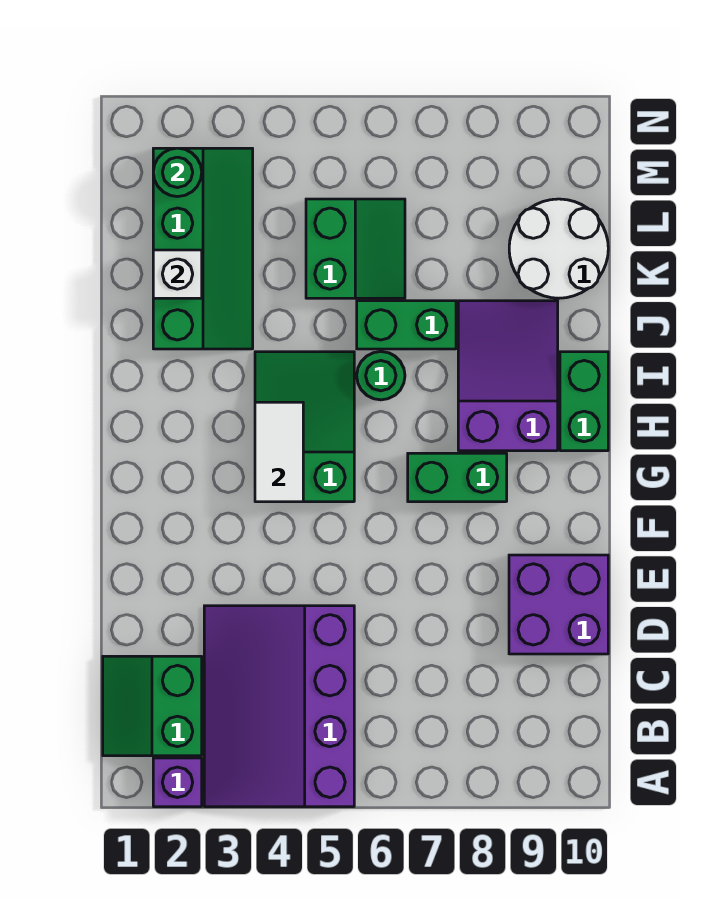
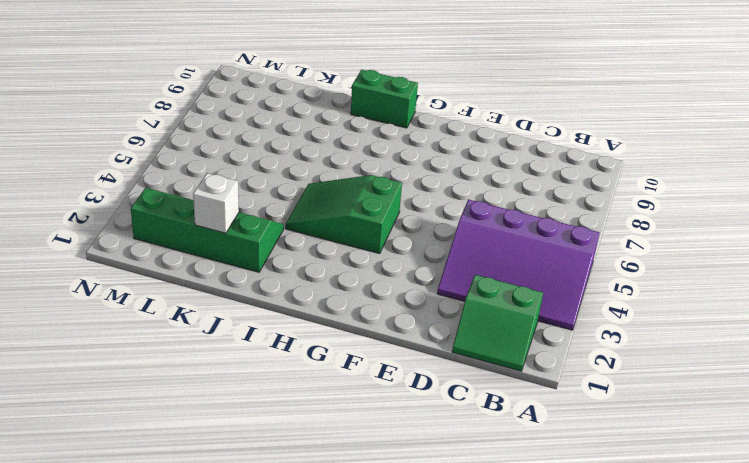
none -> purple 1x1 brick [153,758,202,807]
none -> purple 2x2 brick [509,555,608,654]
none -> green 1x2 brick [408,453,507,502]

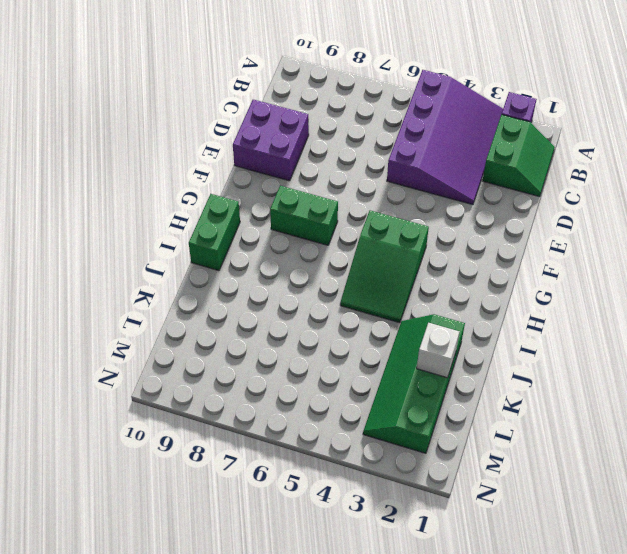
none -> purple 2x3 slope [458,301,558,451]
none -> green 1x1 round brick [357,352,405,400]
none -> green 1x2 brick [357,301,456,349]

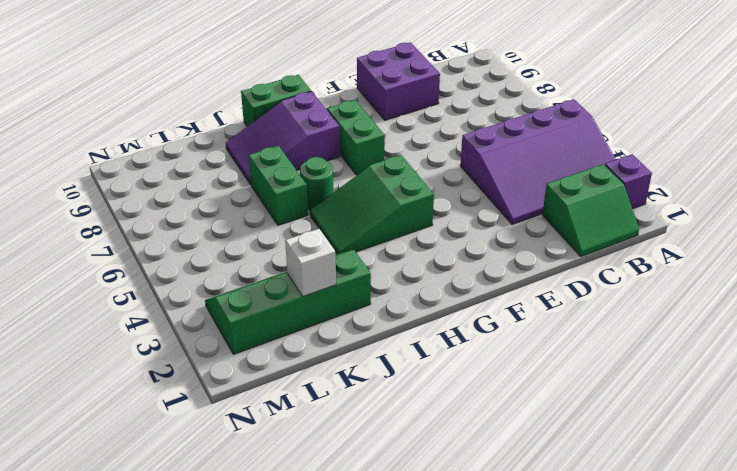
none -> green 2x2 slope [306,199,405,298]
none -> white 2x2 round brick [509,199,608,298]
none -> white 1x2 tile [255,402,303,502]

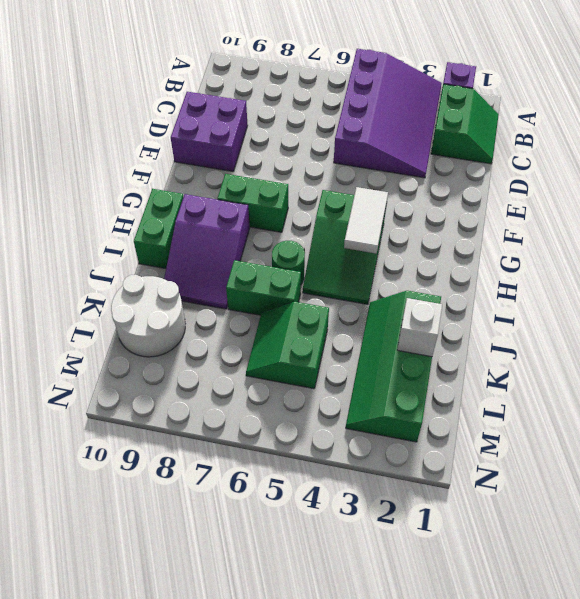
none -> green 1x1 round brick [153,148,202,197]

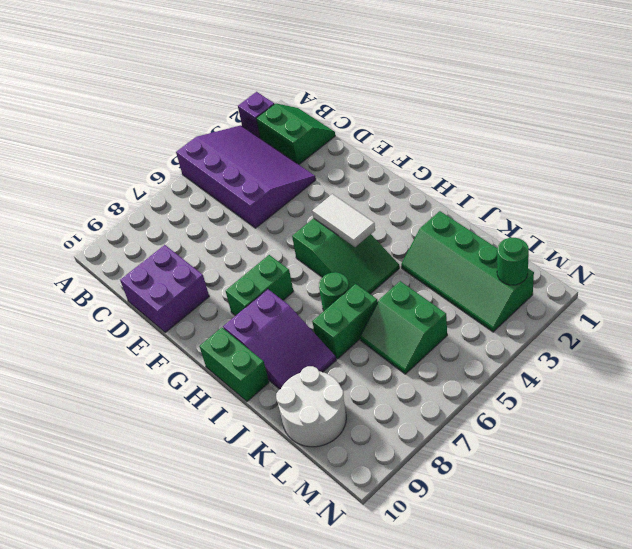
none -> white 1x1 brick [153,250,202,298]

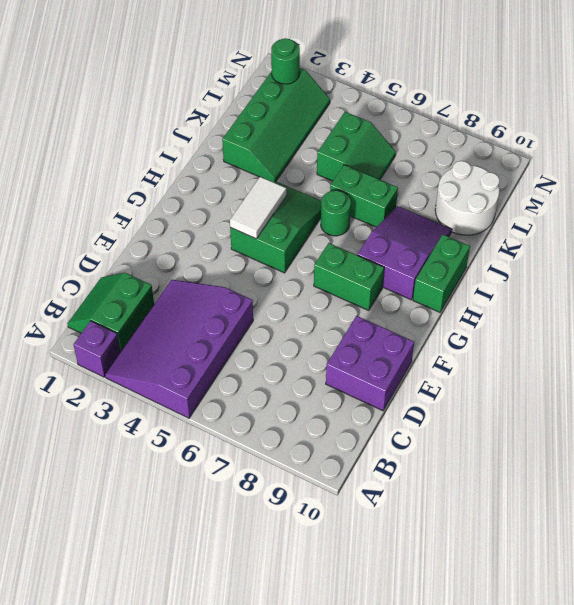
none -> white 1x1 brick [153,250,202,298]

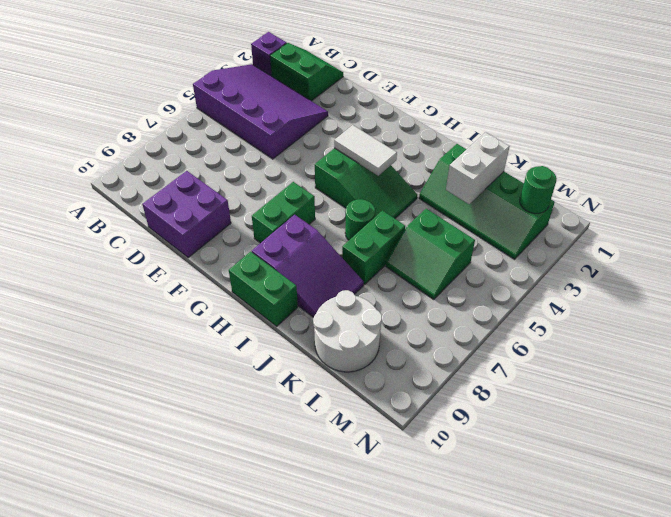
white 1x2 brick [446,132,510,204] -> white 1x1 brick [153,250,202,298]

